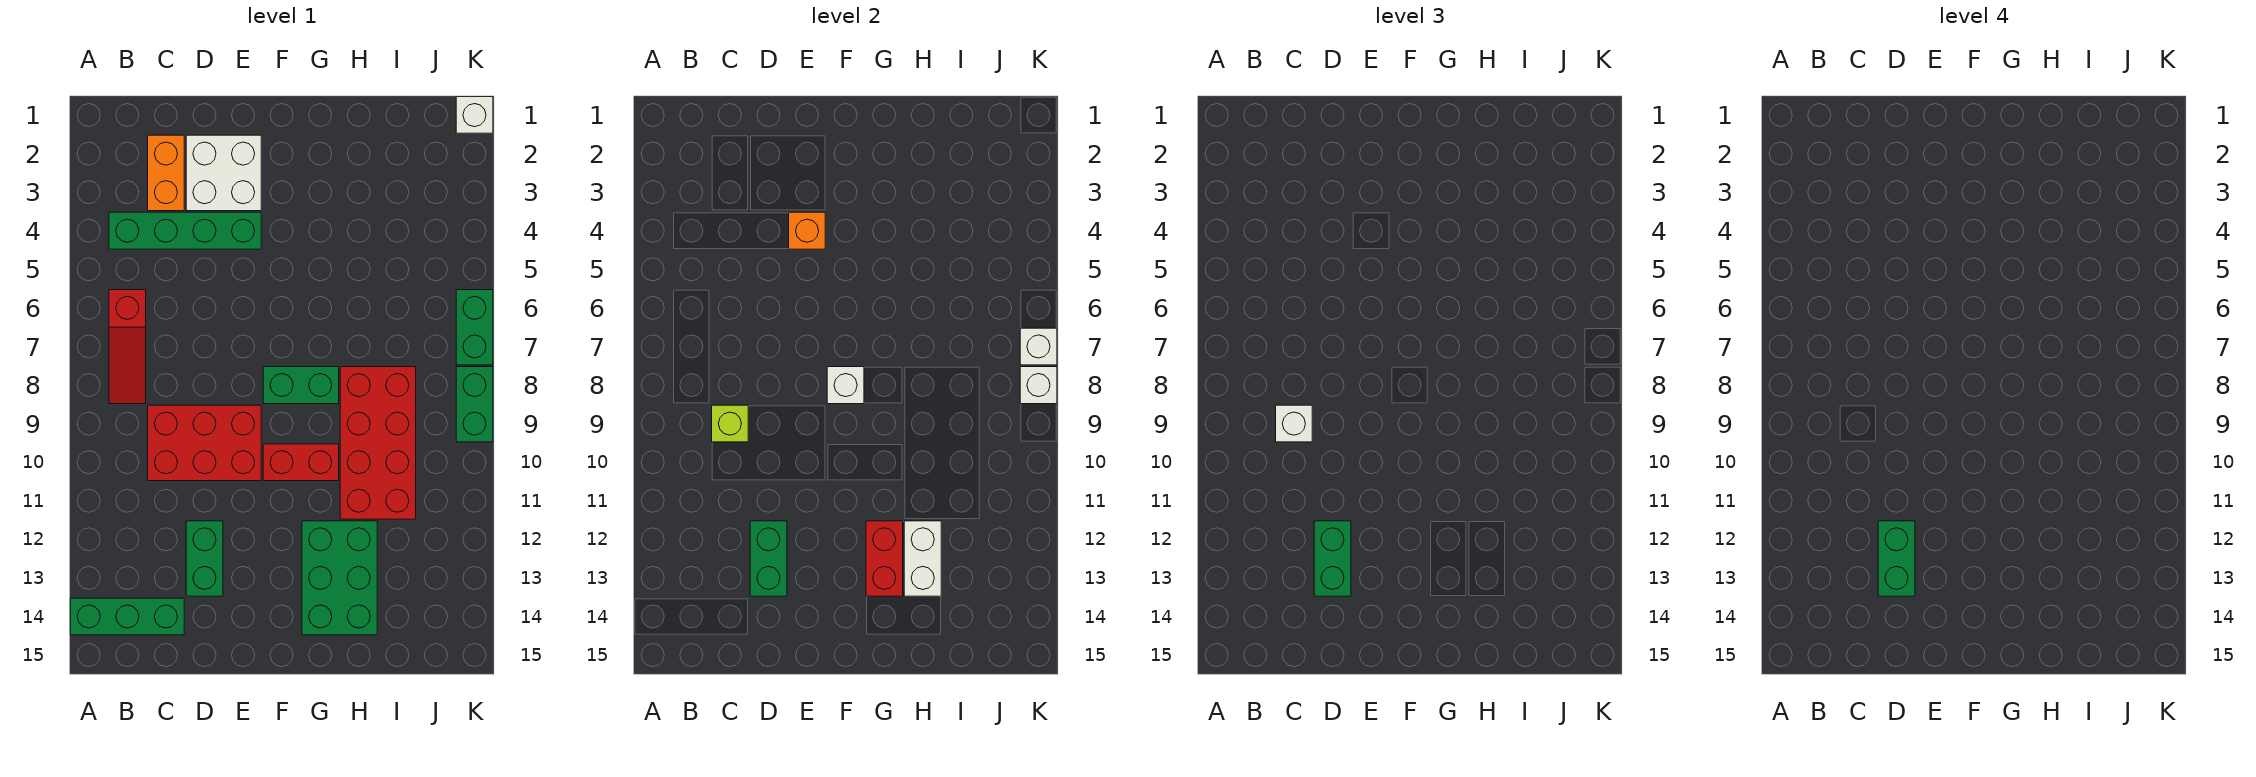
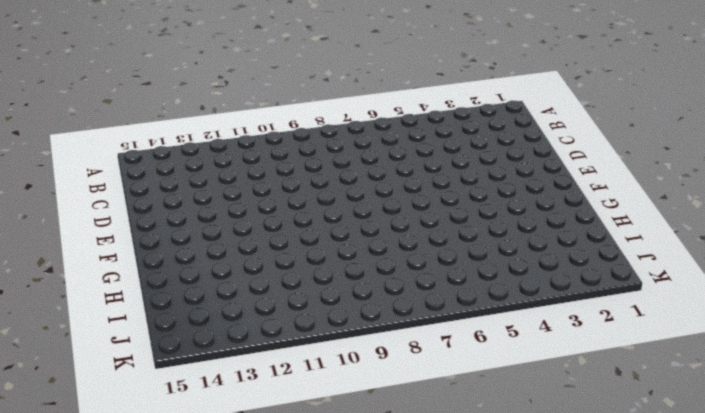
none -> green 1x3 brick [70,598,184,635]
none -> green 1x4 brick [109,212,261,249]
none -> red 1x3 slope [109,290,146,404]

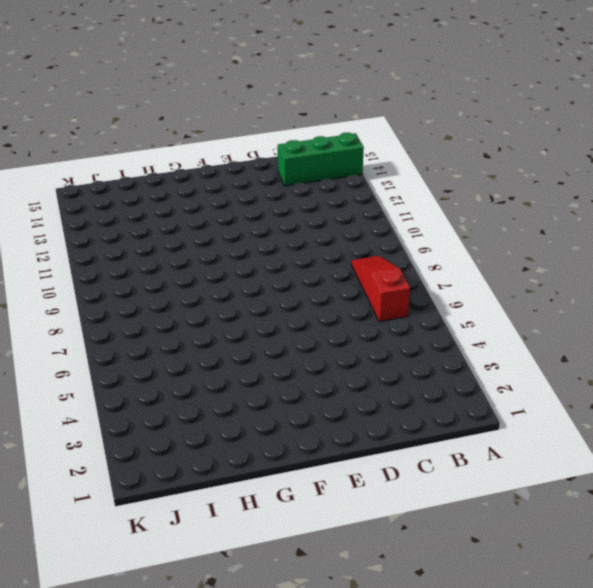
none -> green 1x4 brick [109,212,261,249]
none -> orange 1x2 brick [148,135,184,211]
none -> red 2x3 brick [148,405,261,481]

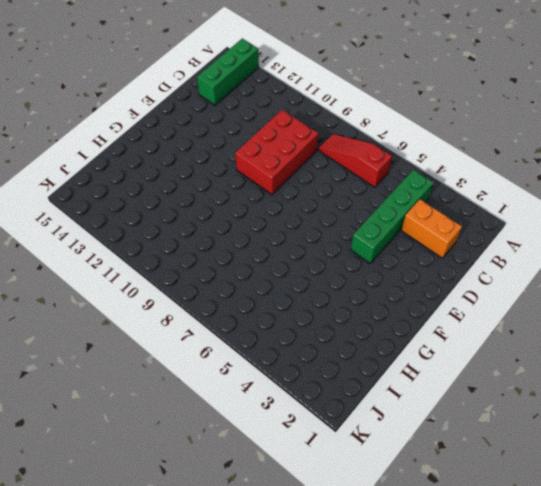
none -> white 2x2 brick [186,135,261,211]
none -> green 1x2 brick [186,521,223,596]
none -> green 1x2 brick [263,367,339,404]

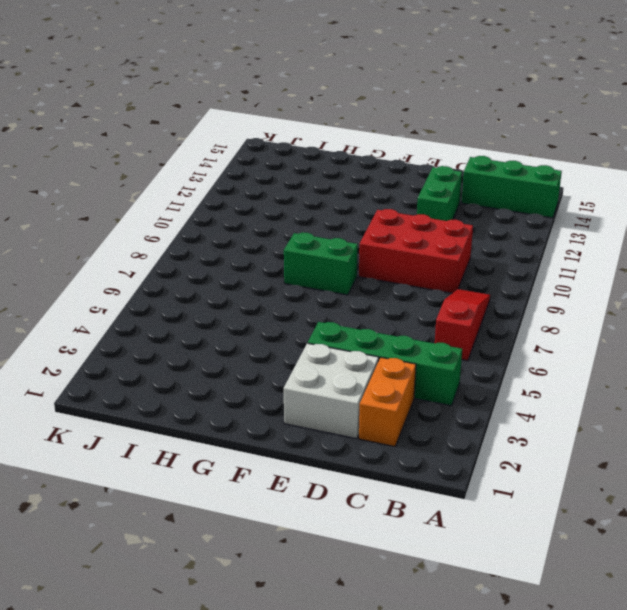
none -> red 1x2 brick [263,444,339,481]
none -> green 2x3 brick [302,521,377,635]
none -> red 2x4 brick [340,367,416,519]

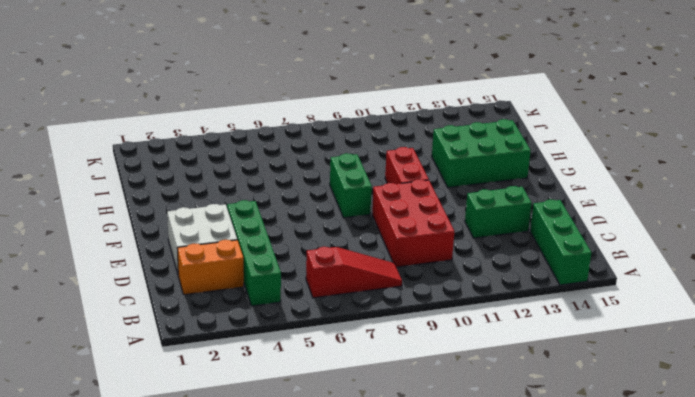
none -> red 2x4 brick [340,367,416,519]
none -> white 1x1 brick [456,97,493,133]
none -> green 1x2 brick [456,290,493,365]

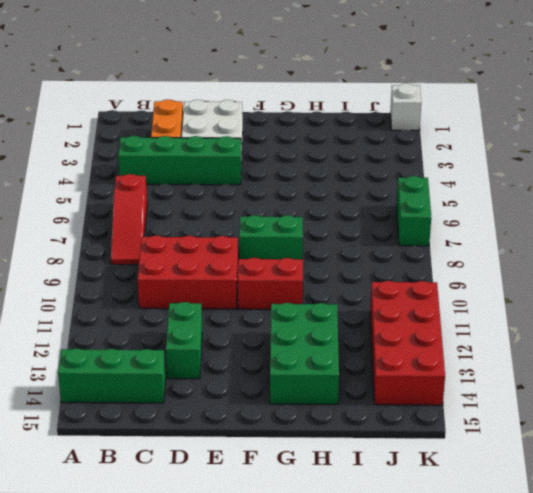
red 2x4 brick [370,281,445,405] -> red 2x4 brick moved to [340,367,416,519]
none -> green 1x2 brick [456,367,493,442]
none -> lime 1x1 brick [712,405,748,442]
none -> green 1x2 brick [750,521,787,596]

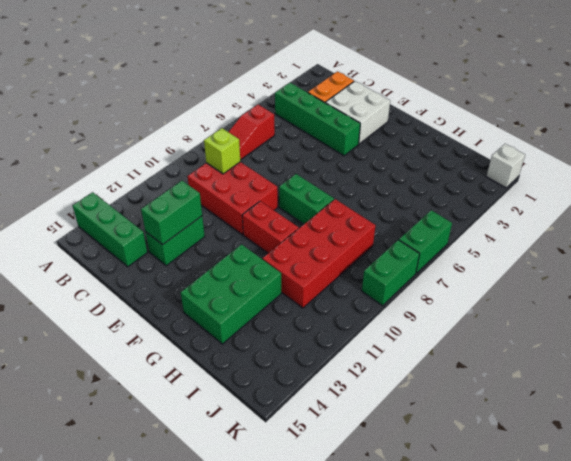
none -> orange 1x1 brick [789,212,825,249]
none -> white 1x1 brick [827,367,864,404]
none -> red 1x2 brick [866,521,903,596]

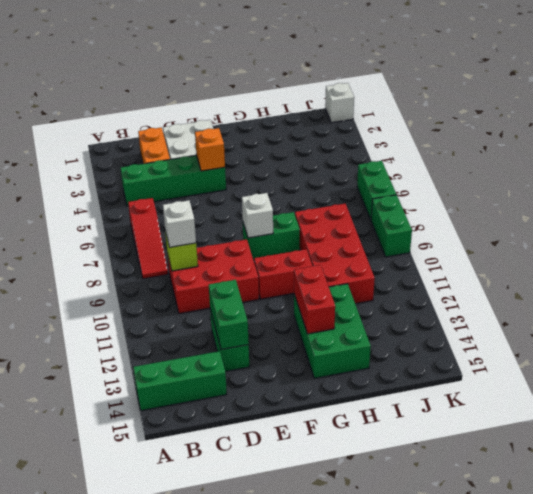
none -> white 1x2 brick [904,521,941,596]
none -> white 1x1 brick [1020,328,1057,365]
none -> white 1x1 brick [1020,367,1057,404]

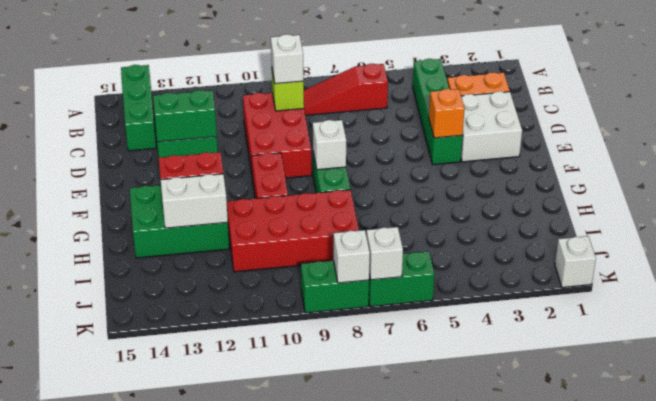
none -> green 1x2 brick [1314,521,1351,596]
none -> green 1x2 brick [1878,521,1915,596]

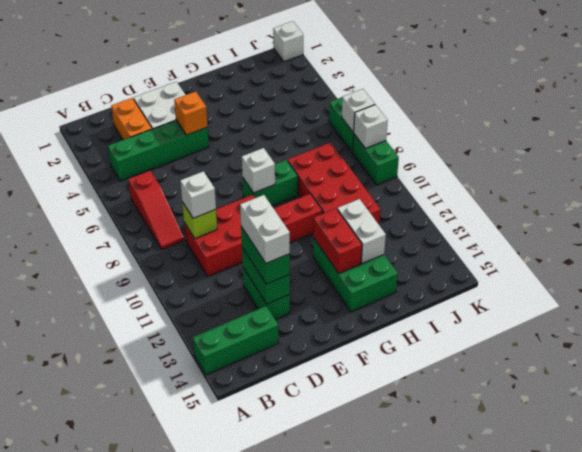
white 1x2 brick [240,195,290,263] -> green 1x2 brick [1878,521,1915,596]

